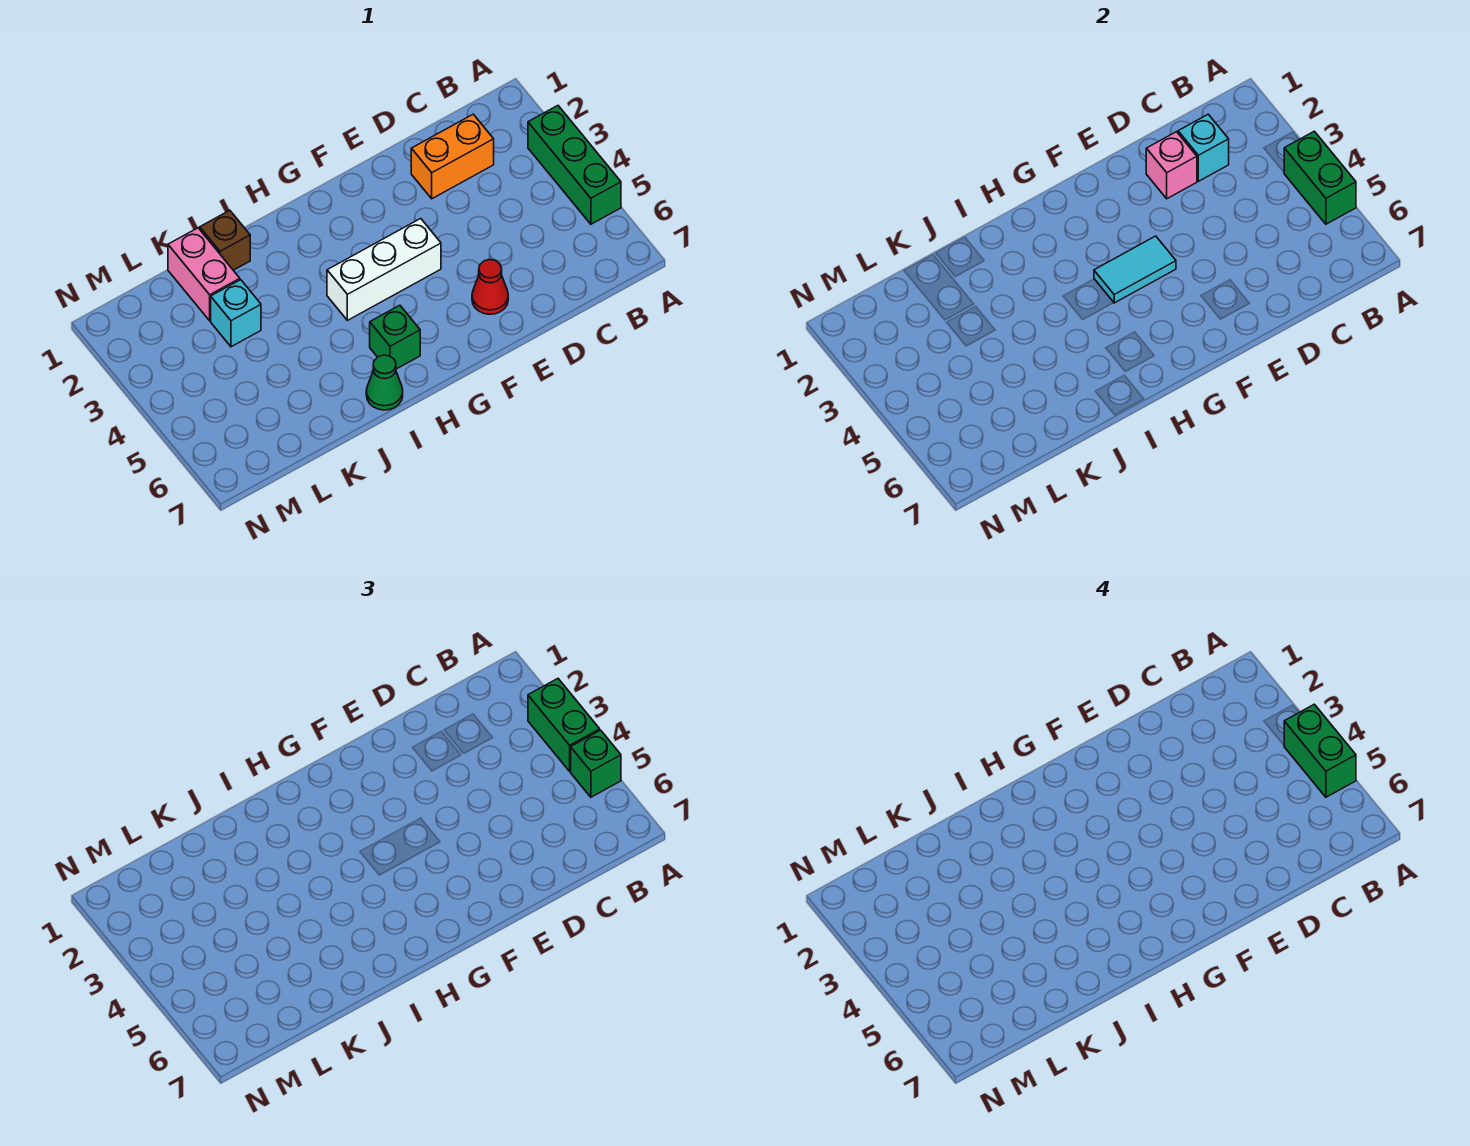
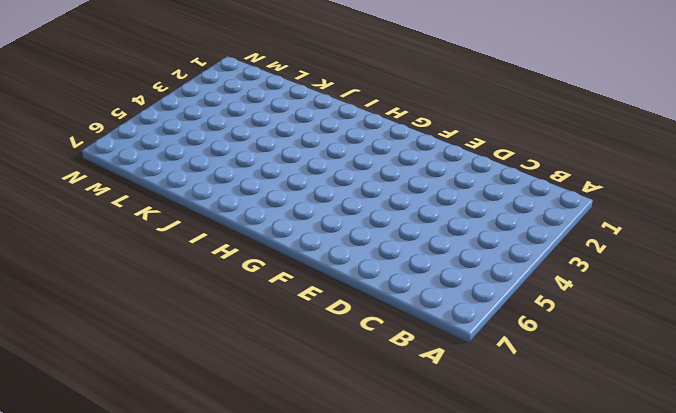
none -> green 1x3 brick [528,106,621,224]
none -> orange 1x2 brick [411,114,494,199]
none -> red 1x1 cone [472,260,508,314]

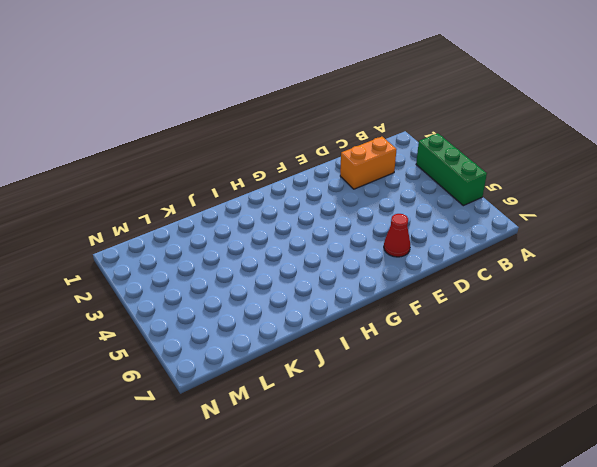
none -> white 1x3 brick [327,219,441,320]
none -> green 1x1 brick [370,305,420,369]
none -> green 1x1 cone [366,355,403,410]

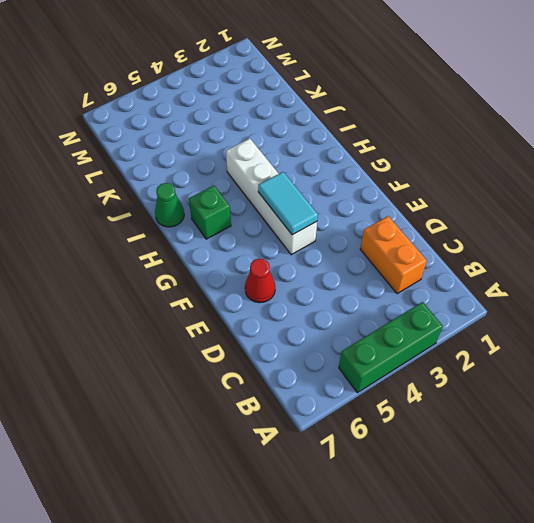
white 1x4 brick [226,139,317,255] -> white 1x3 brick [327,219,441,320]
none -> brown 1x1 brick [200,210,250,270]
none -> pink 1x2 brick [168,228,240,321]
none -> cyan 1x1 brick [211,280,261,347]

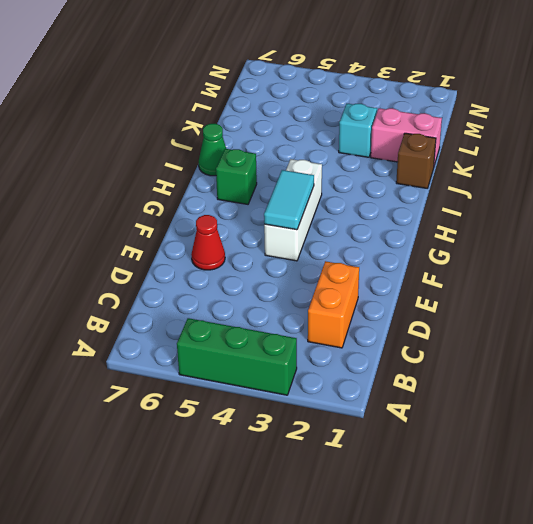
none -> green 1x2 brick [1284,131,1356,224]
none -> cyan 1x1 brick [1178,114,1229,181]
none -> pink 1x1 brick [1146,132,1197,199]

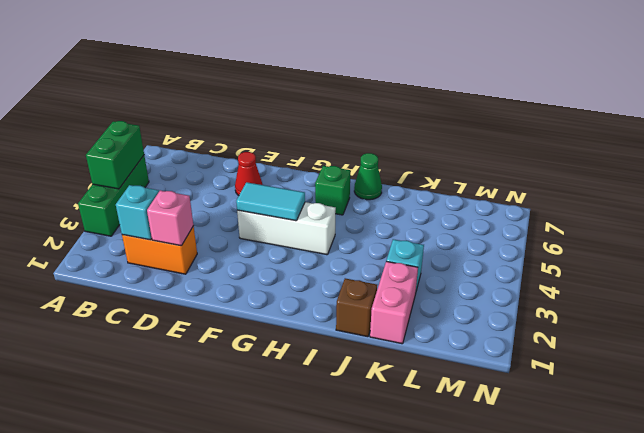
none -> green 1x2 brick [528,679,600,771]
none -> green 1x1 brick [571,730,621,797]
none -> green 1x2 brick [1284,704,1356,797]

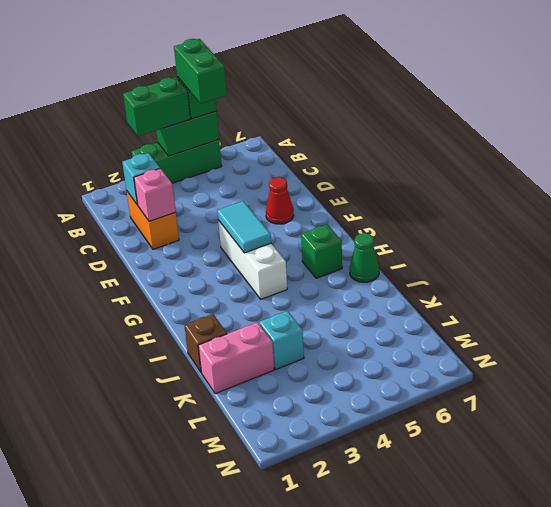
green 1x2 brick [174,39,227,104] -> green 1x2 brick turned to [1284,704,1356,797]

